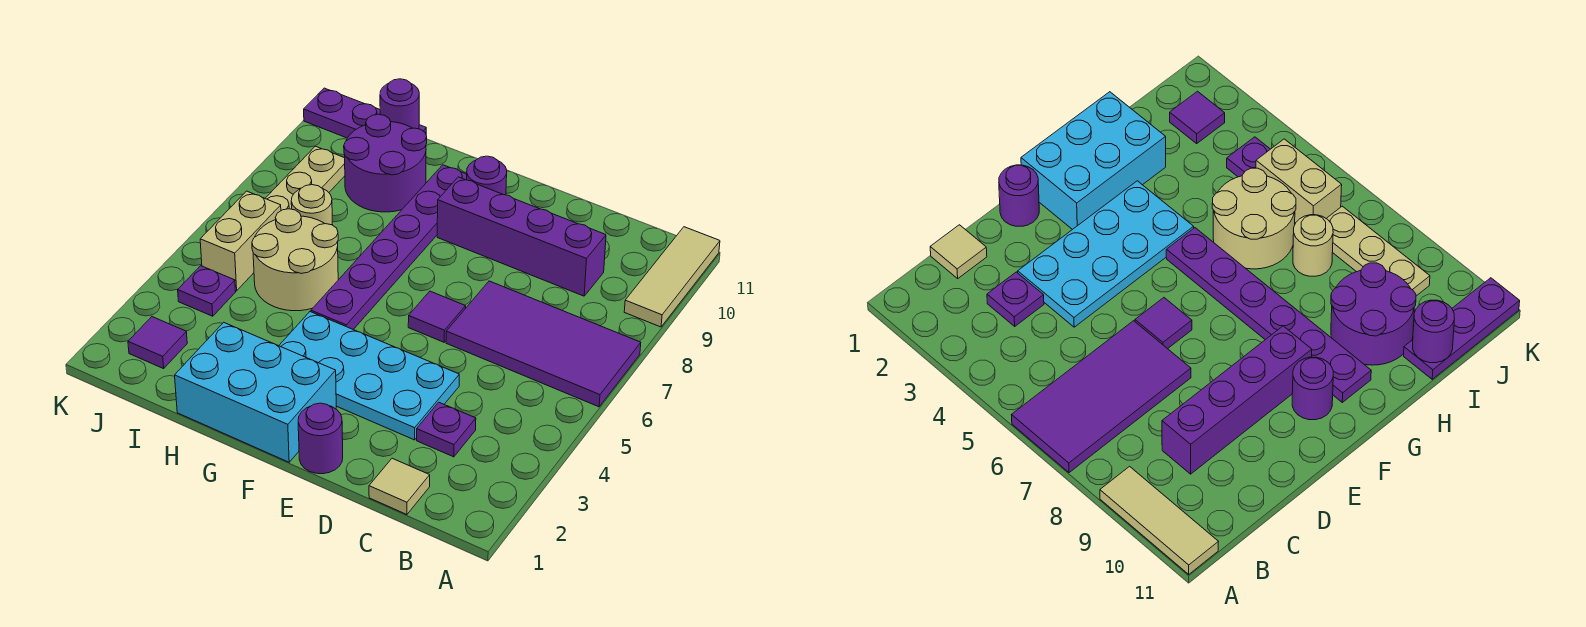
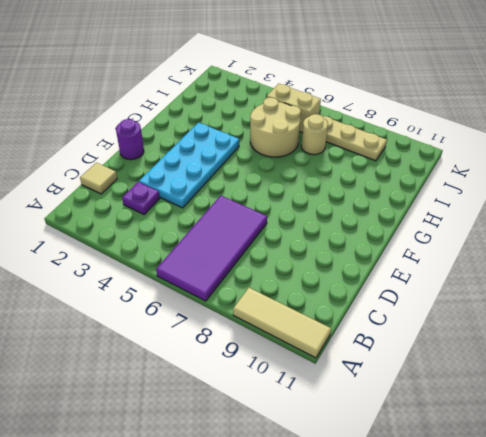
none -> purple 1x4 brick [437,177,606,296]
none -> purple 1x1 tile [408,291,466,342]
none -> cyan 2x3 brick [175,322,336,462]

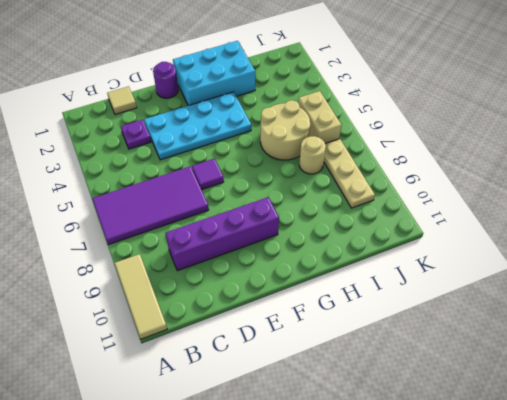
none -> purple 1x1 round brick [467,156,507,195]
none -> purple 1x6 plate [311,165,467,330]
none -> purple 2x2 round brick [344,114,427,212]

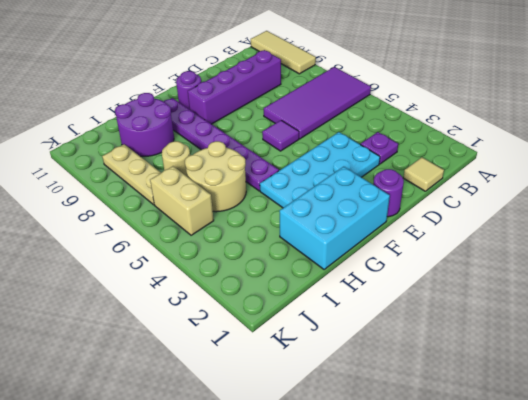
none -> purple 1x3 plate [304,88,426,138]
none -> purple 1x1 tile [128,317,187,369]
none -> purple 1x1 plate [178,266,236,316]

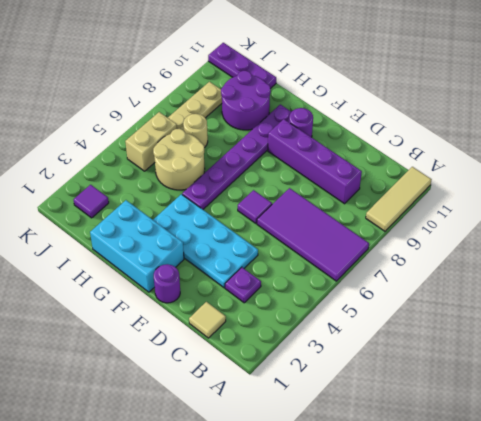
none -> purple 1x1 plate [178,266,236,316]
none -> purple 1x1 round brick [380,79,419,129]

